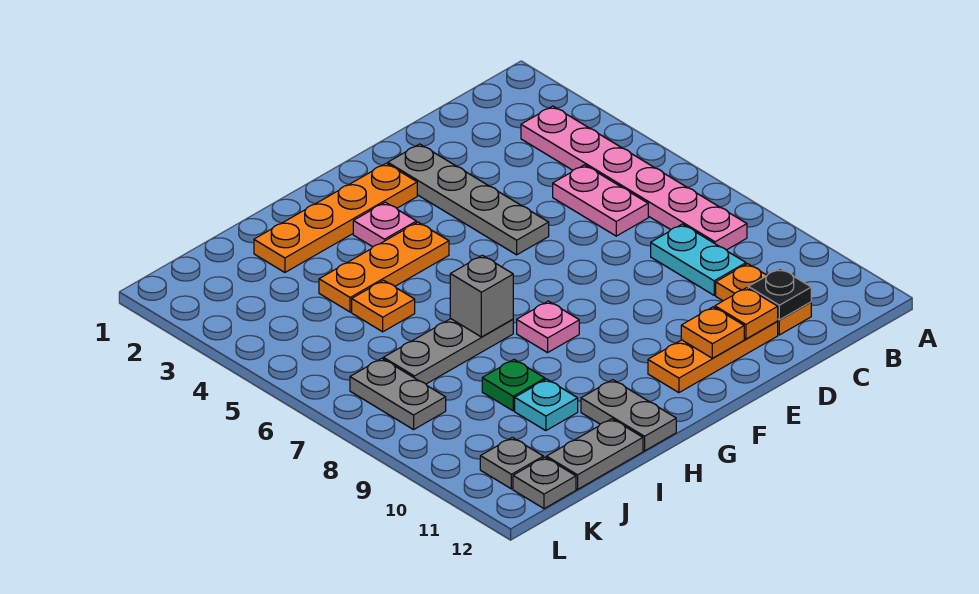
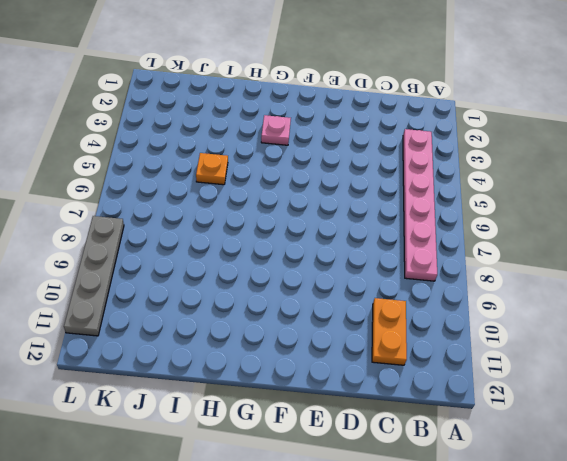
grey 1x4 plate [64,216,124,336] -> grey 1x4 plate moved to [388,144,549,255]
none -> pink 1x2 plate [553,165,648,236]
none -> cyan 1x2 plate [651,224,746,295]
none -> orange 1x3 plate [648,322,778,393]

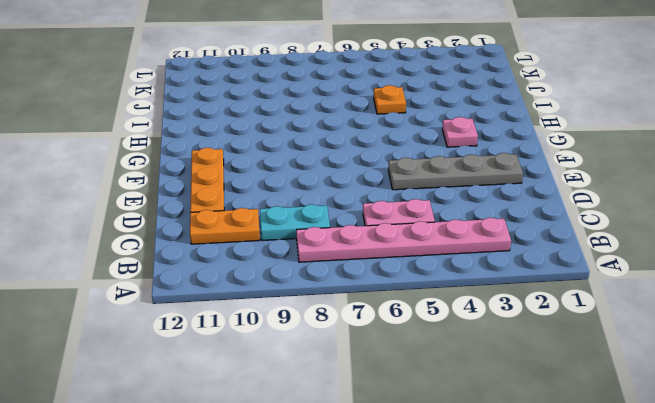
none -> orange 1x4 plate [254,163,417,272]
none -> orange 1x3 plate [319,222,449,312]
none -> pink 1x1 plate [517,301,579,353]

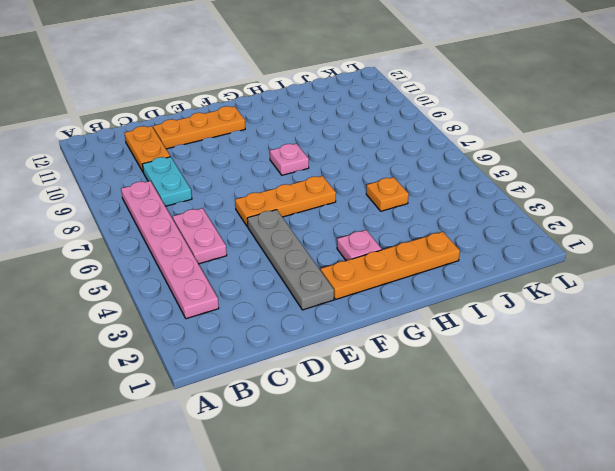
orange 1x3 plate [235,176,336,227] -> orange 1x3 plate moved to [319,222,449,312]
none -> grey 1x3 plate [383,319,513,384]
none -> grey 1x2 plate [581,380,676,451]
none -> green 1x1 plate [482,360,545,411]

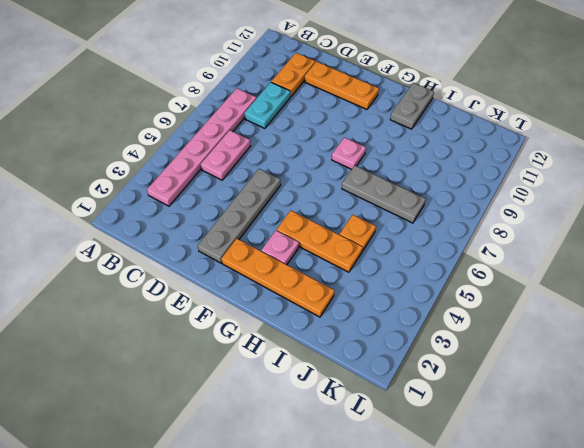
none -> green 1x1 plate [482,360,545,411]
none -> cyan 1x1 plate [515,379,578,431]
none -> grey 1x2 plate [547,419,643,489]

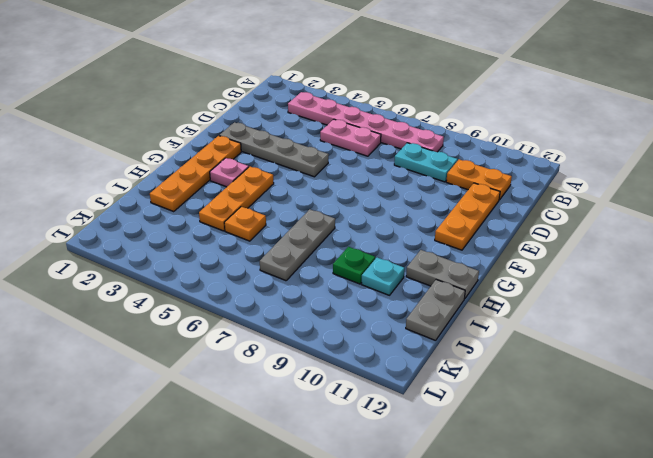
none -> pink 1x1 plate [517,301,579,353]
none -> grey 1x2 plate [350,358,446,430]
none -> grey 1x1 plate [480,437,543,489]

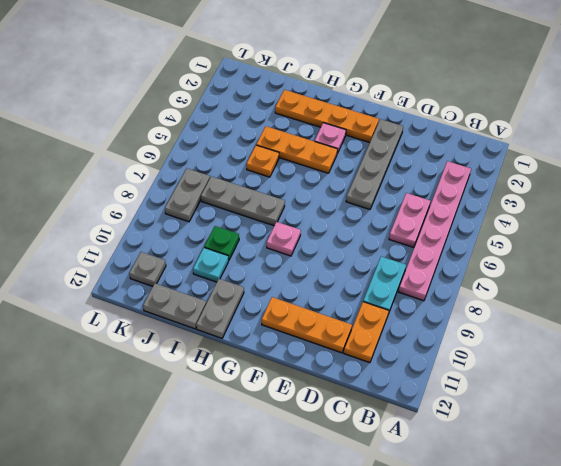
none -> grey 1x1 plate [513,457,576,509]
none -> black 1x1 plate [748,268,811,320]
none -> orange 1x1 plate [715,288,778,339]

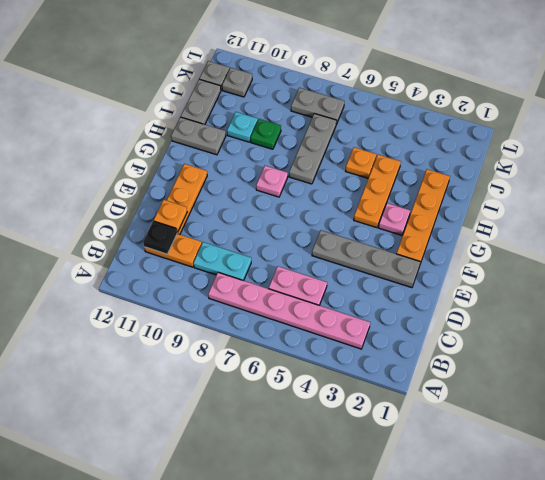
none -> orange 1x1 plate [681,307,744,358]
none -> grey 1x1 brick [450,255,513,337]

